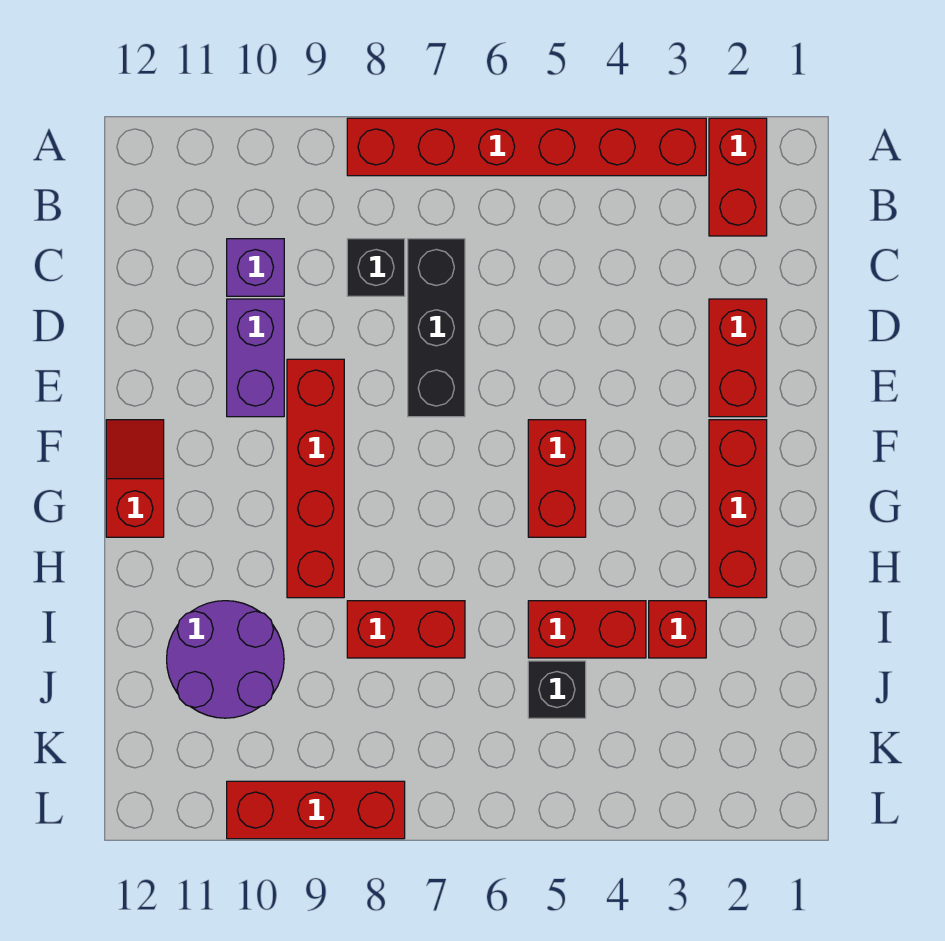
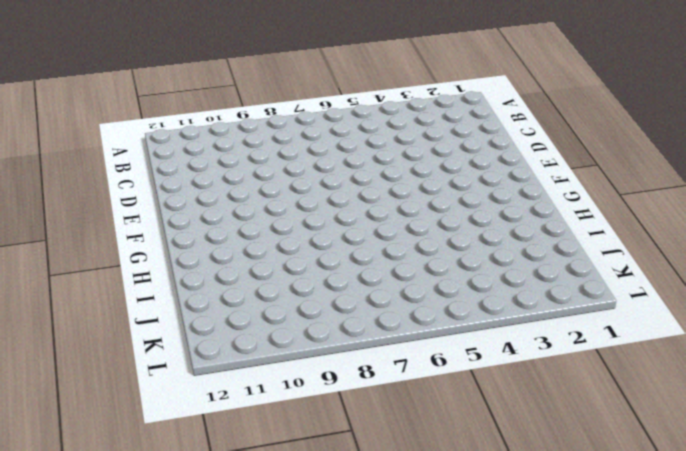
none -> red 1x2 brick [709,118,767,236]
none -> red 1x6 brick [347,118,706,176]
none -> black 1x3 brick [408,239,465,417]

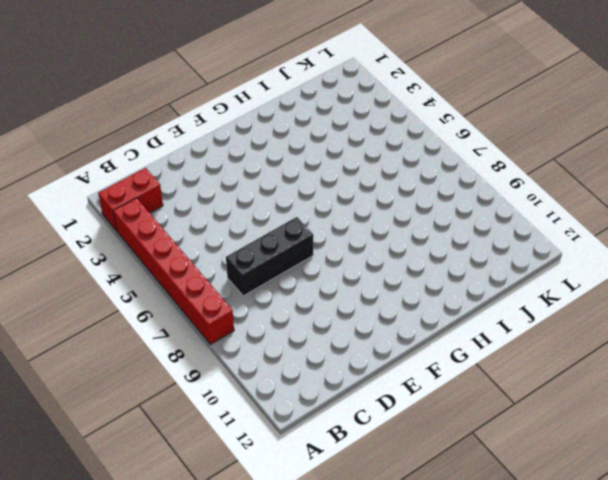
none -> black 1x1 brick [347,239,405,296]
none -> purple 1x1 brick [227,239,284,296]
none -> red 1x2 brick [709,299,767,417]

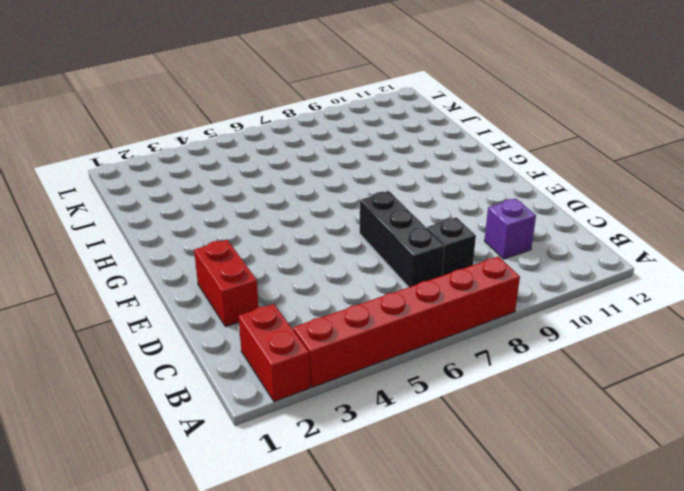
none -> purple 1x2 brick [227,299,284,417]
none -> red 1x4 brick [287,359,344,598]
none -> red 1x3 brick [709,420,767,598]

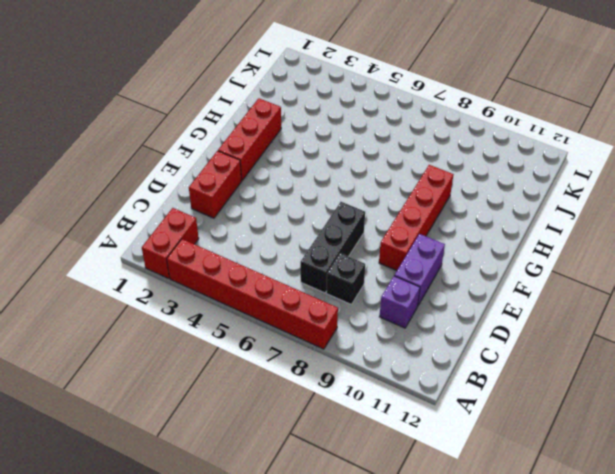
none -> red 1x2 brick [528,420,586,537]
none -> red 1x2 slope [106,420,164,537]
none -> red 1x1 brick [649,601,706,658]

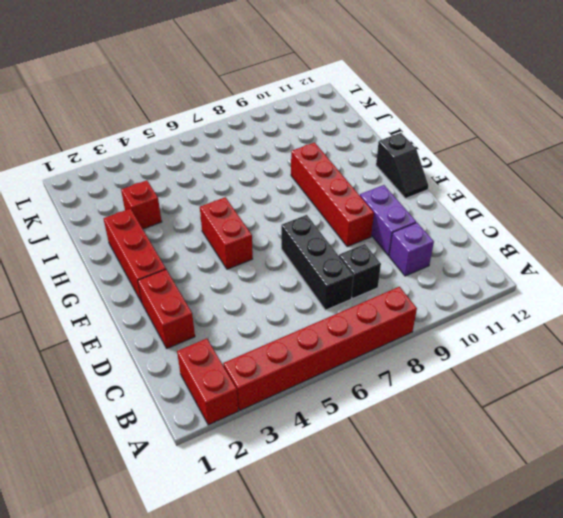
black 1x2 slope [376,133,428,198] -> red 1x2 slope [106,420,164,537]
none -> red 1x2 brick [528,601,646,658]
none -> red 1x2 brick [347,601,465,658]
none -> purple 2x2 round brick [167,601,284,718]

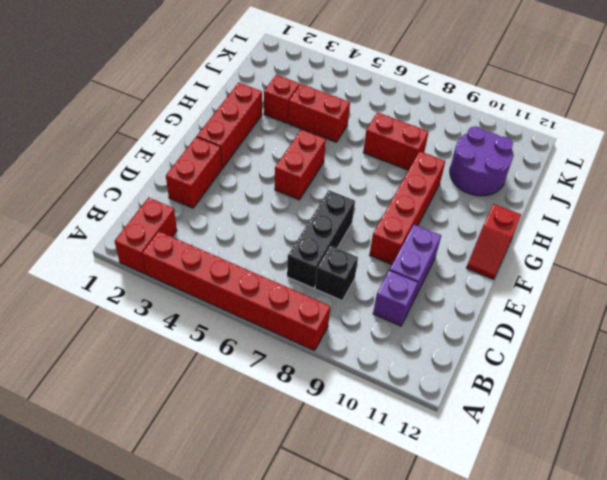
none -> black 1x1 brick [528,661,586,718]
none -> red 1x3 brick [227,781,405,839]

